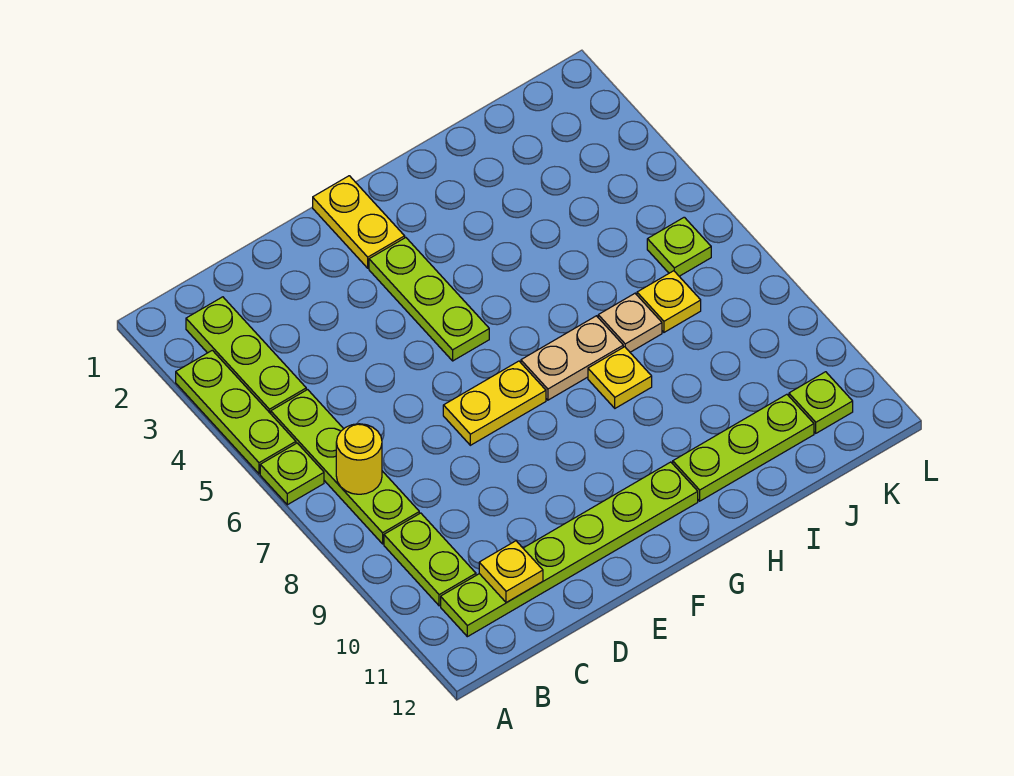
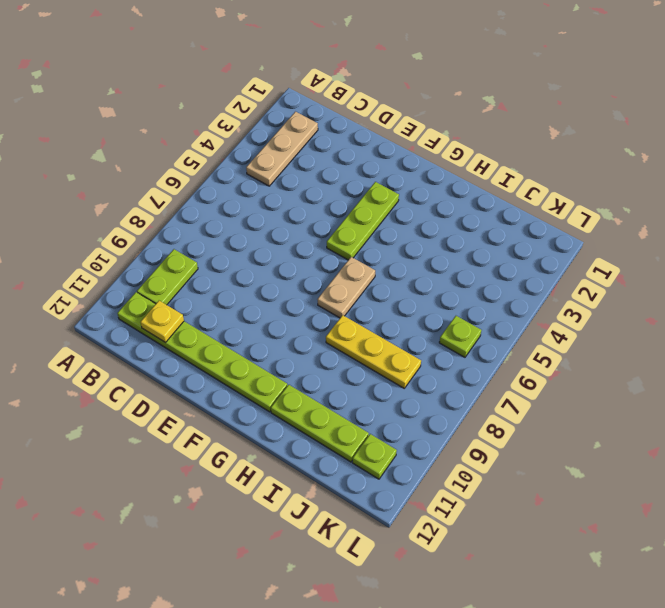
tan 1x3 plate [246,112,318,186] -> lime 1x3 plate [186,297,306,414]
tan 1x2 plate [317,257,375,318] -> tan 1x2 plate turned to [521,316,623,400]
yellow 1x3 plate [326,315,421,388] -> yellow 1x1 plate [588,347,652,408]
none -> lime 1x3 plate [176,350,296,474]
none -> lime 1x1 plate [260,443,324,505]
none -> lime 1x4 plate [271,390,419,544]

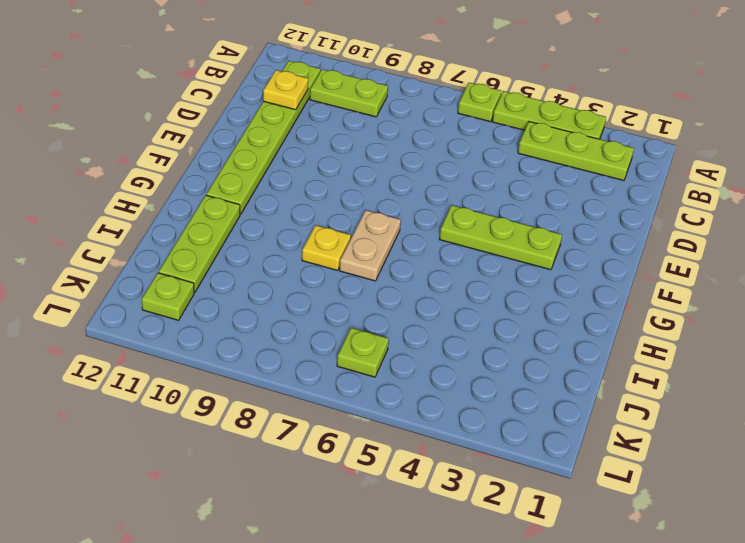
none -> lime 1x4 plate [271,390,419,544]
none -> yellow 1x2 plate [443,361,546,445]
none -> yellow 1x2 plate [313,176,405,268]

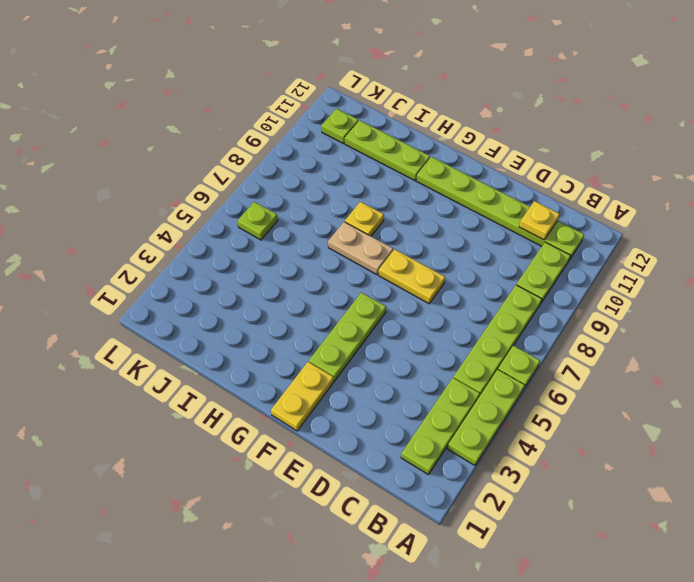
none -> tan 1x1 plate [598,294,662,352]
none -> yellow 1x1 plate [637,271,701,332]
none -> yellow 1x1 round brick [336,424,382,494]

